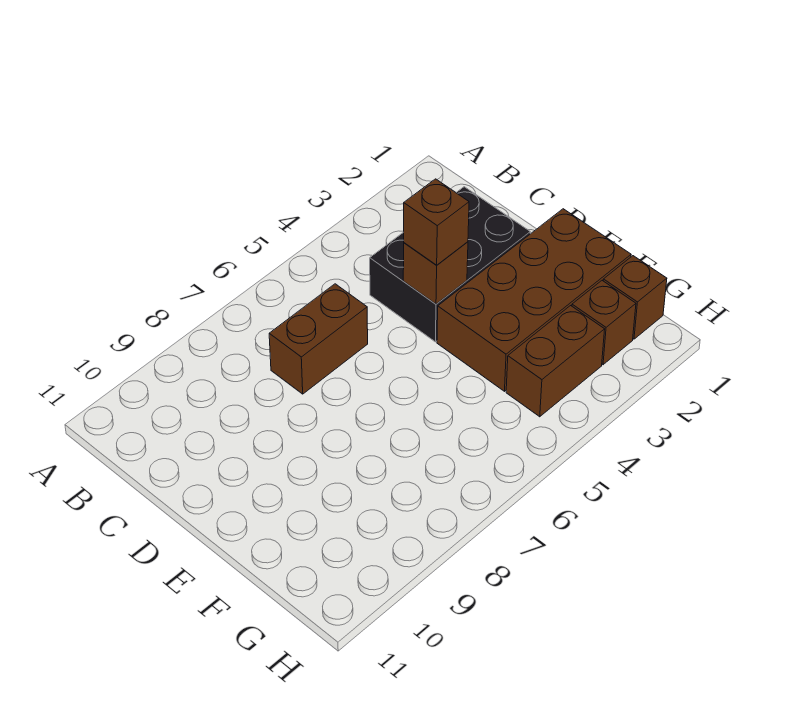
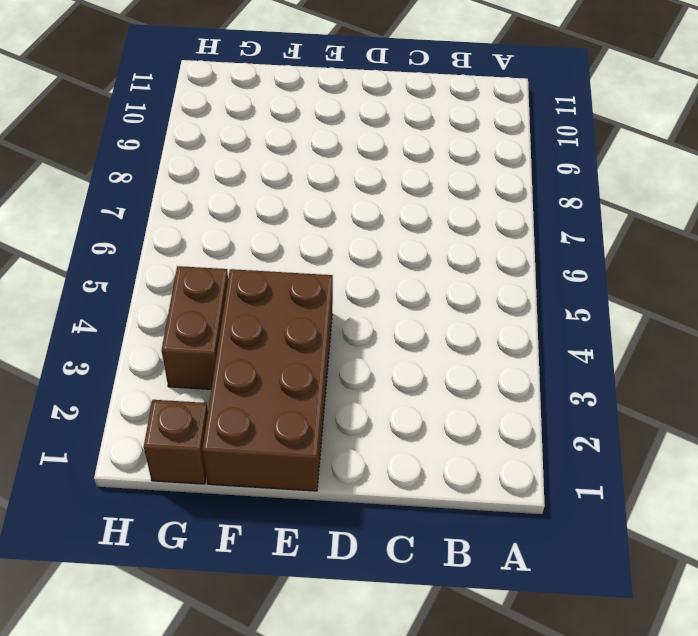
none -> black 2x3 brick [370,187,530,342]
none -> brown 1x2 brick [269,284,368,394]

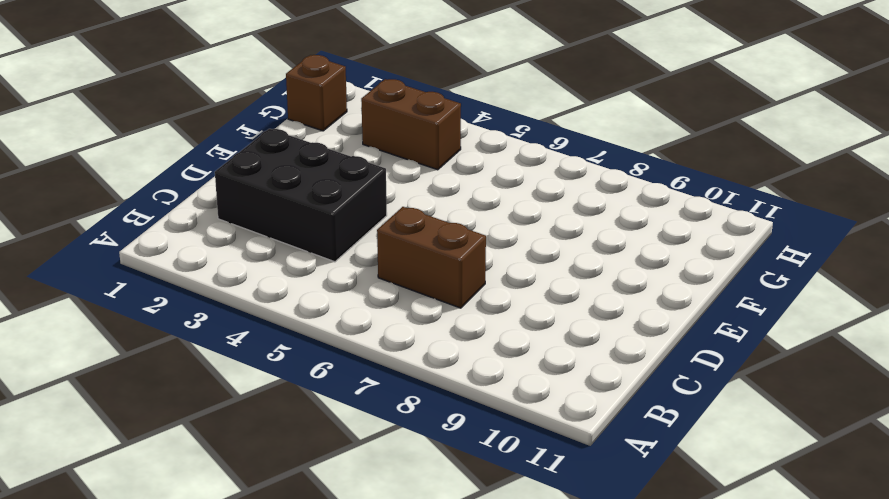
none -> brown 2x4 brick [437,209,631,391]
none -> brown 1x1 brick [572,281,636,365]

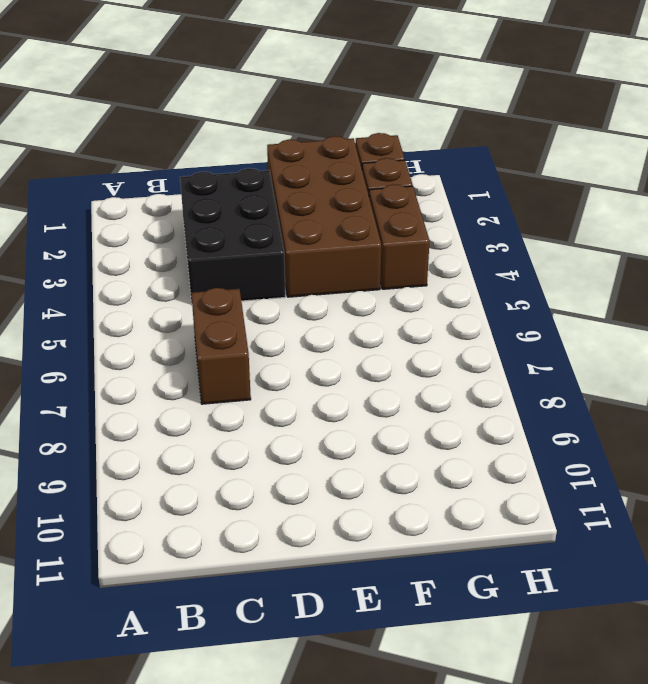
none -> brown 1x1 brick [403,242,468,304]
none -> brown 1x1 brick [404,179,469,265]

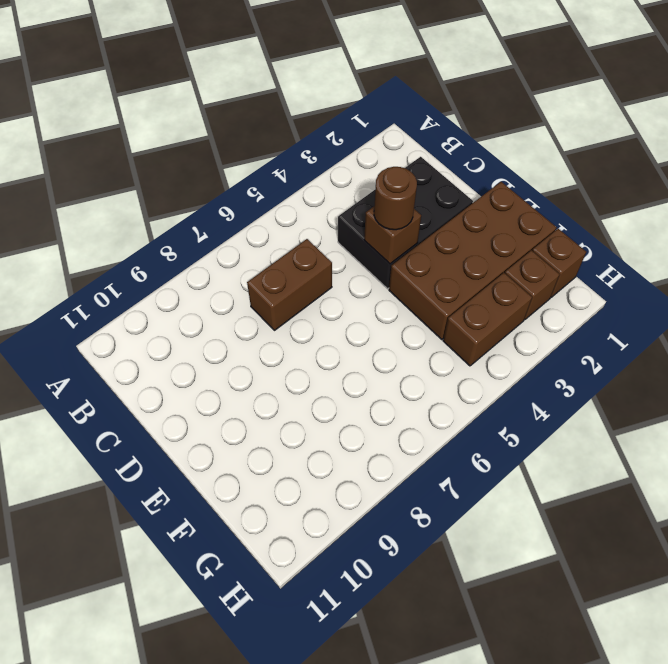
brown 1x1 round brick [374,167,417,230] -> brown 1x1 brick [404,179,469,265]

